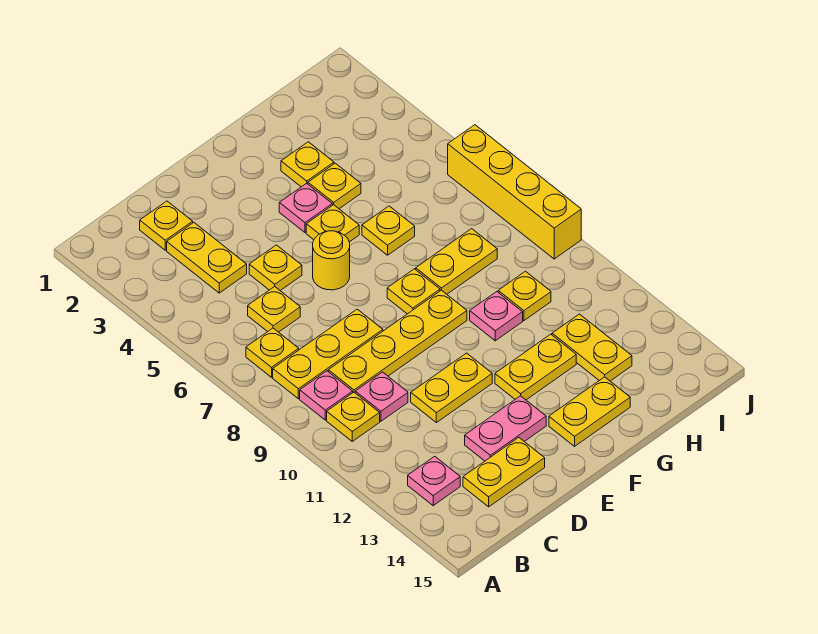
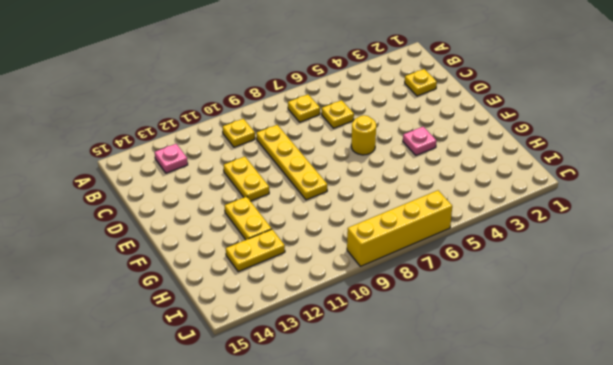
none -> yellow 1x3 plate [273,309,383,399]
none -> pink 1x1 plate [300,371,353,420]
none -> yellow 1x2 plate [167,223,247,293]

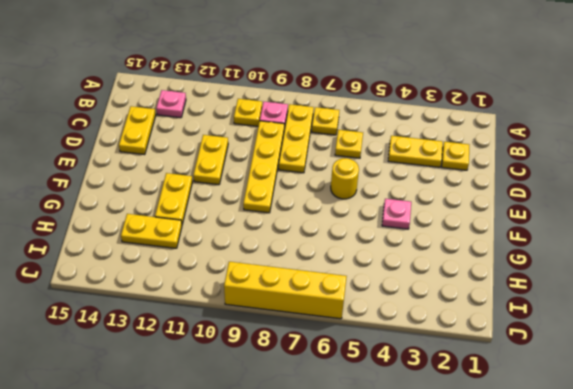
none -> pink 1x1 plate [355,372,408,421]
none -> yellow 1x1 plate [249,245,302,291]
none -> pink 1x2 plate [465,396,546,461]

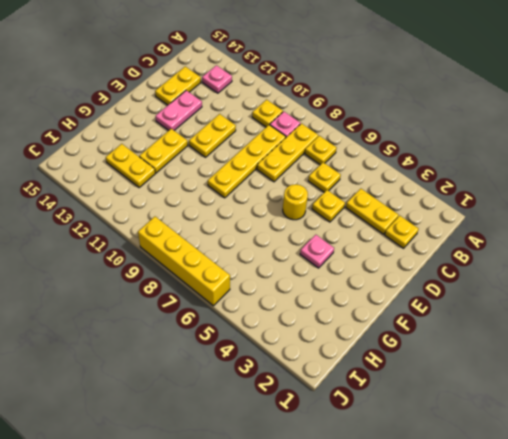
none -> pink 1x1 plate [355,372,408,421]
none -> yellow 1x1 plate [306,205,359,242]
none -> yellow 1x1 plate [387,269,440,314]

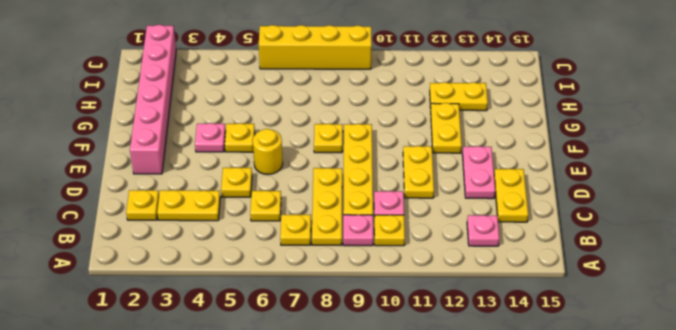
pink 1x6 brick [130,25,176,174] -> none
none -> yellow 1x2 plate [549,377,630,446]
none -> yellow 1x1 plate [281,142,334,187]
none -> yellow 1x1 plate [308,163,361,209]

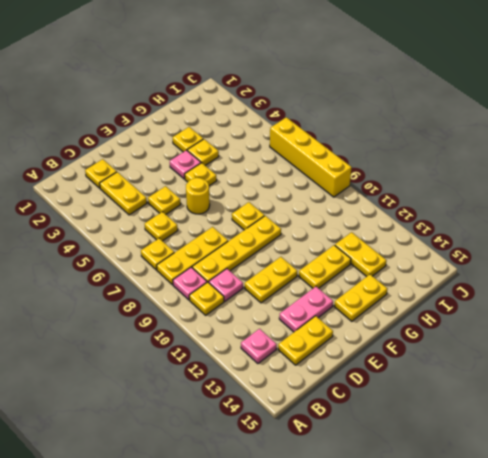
none -> yellow 1x1 plate [362,206,415,255]
none -> yellow 1x2 plate [416,229,497,294]
none -> pink 1x1 plate [470,292,523,341]

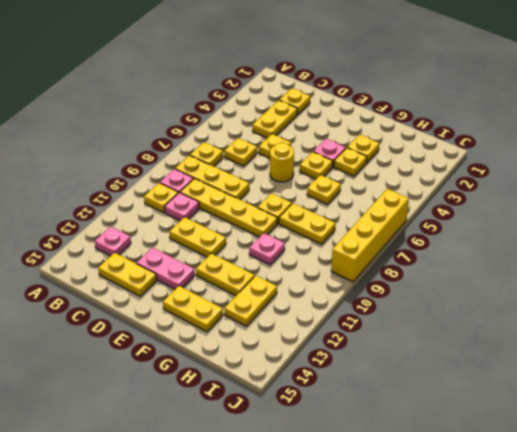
none -> yellow 1x1 plate [498,271,551,321]

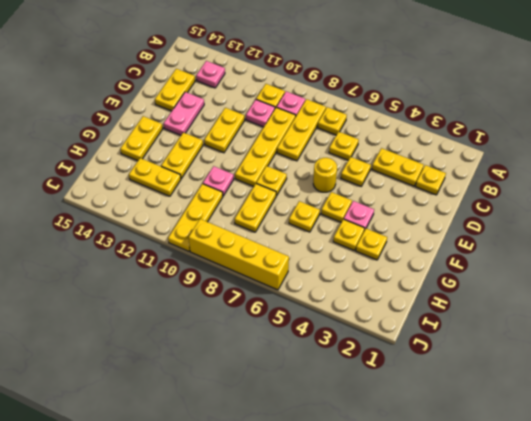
yellow 1x3 plate [168,184,223,251] -> yellow 1x1 plate [498,271,551,321]

